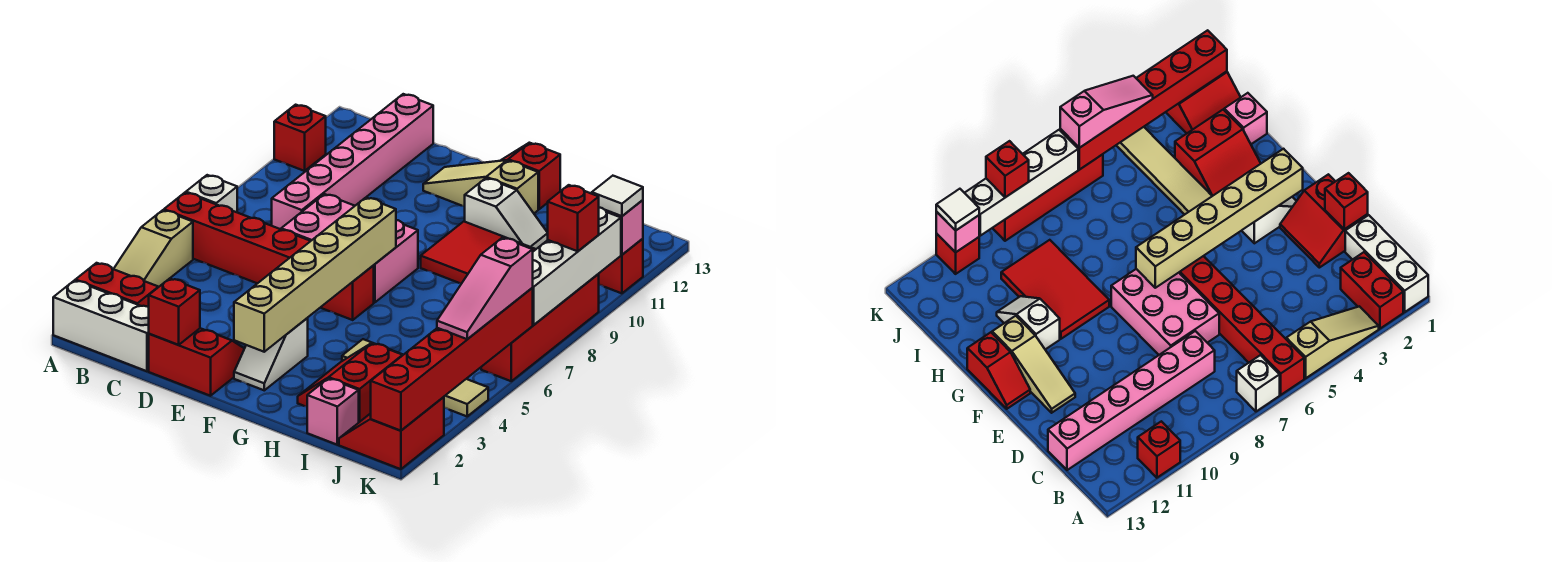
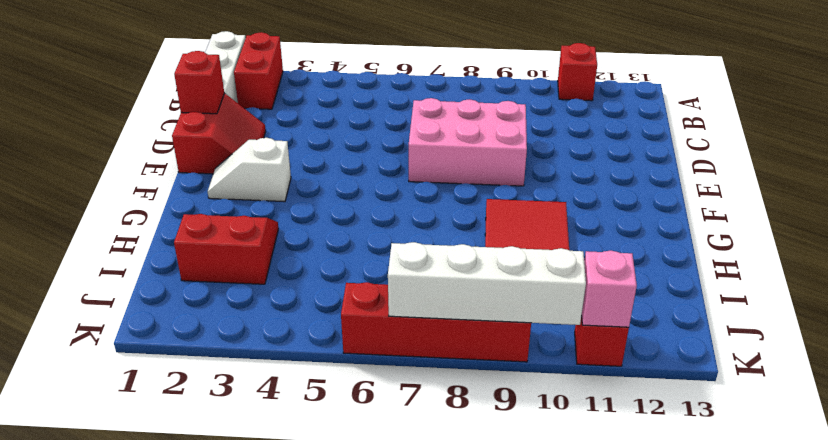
pink 2x3 brick [409,98,527,186] -> pink 2x3 brick turned to [281,194,418,303]
none -> tan 1x3 slope [114,210,193,287]
none -> red 1x6 brick [164,193,374,320]
none -> white 1x1 brick [186,175,237,212]

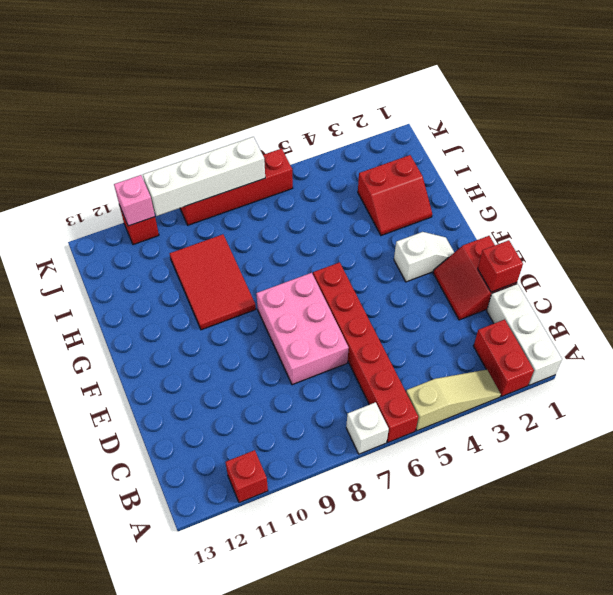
none -> pink 1x6 brick [272,94,433,229]
none -> tan 1x3 slope [423,160,538,213]
none -> red 1x2 slope [500,143,560,209]

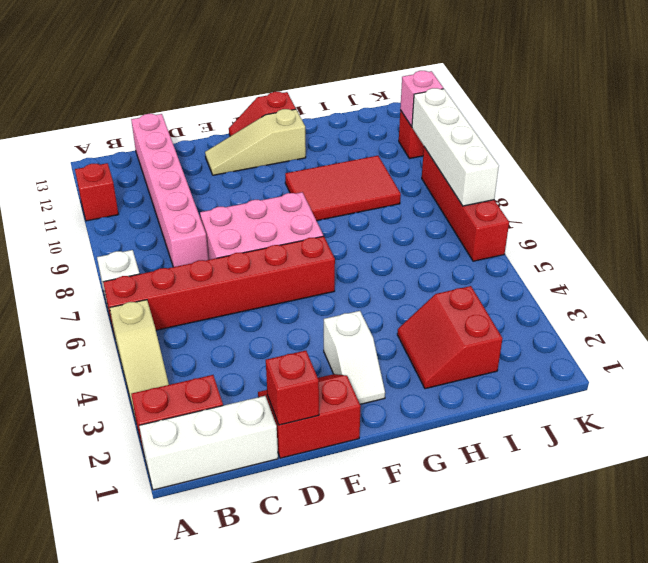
none -> white 1x2 slope [465,178,548,249]
none -> tan 1x4 tile [342,339,488,416]
none -> pink 1x1 brick [307,378,359,445]

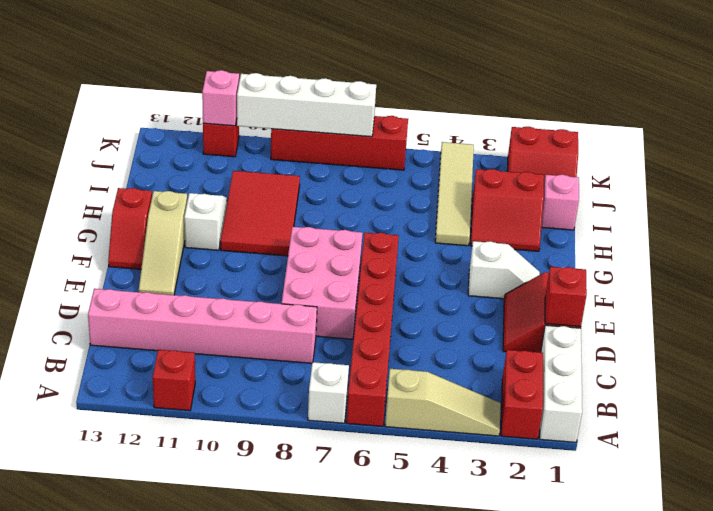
none -> tan 1x6 brick [234,198,396,352]
none -> red 1x6 brick [371,288,533,431]
none -> pink 1x3 slope [437,238,533,339]

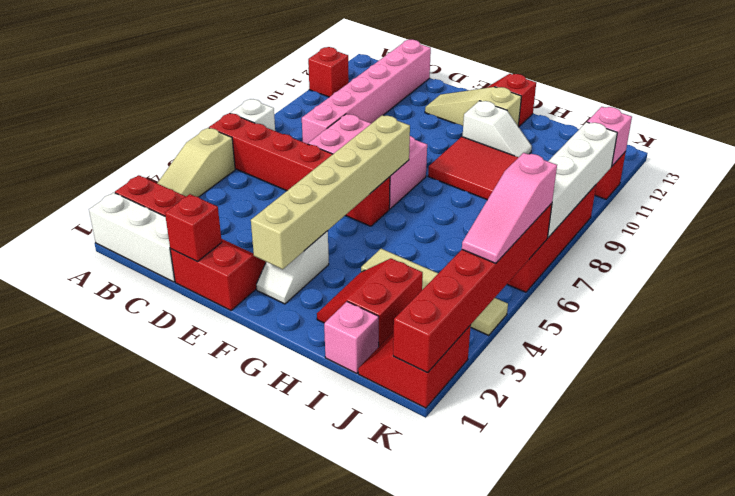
none -> red 1x1 brick [548,185,599,251]
none -> white 1x1 tile [592,176,643,216]

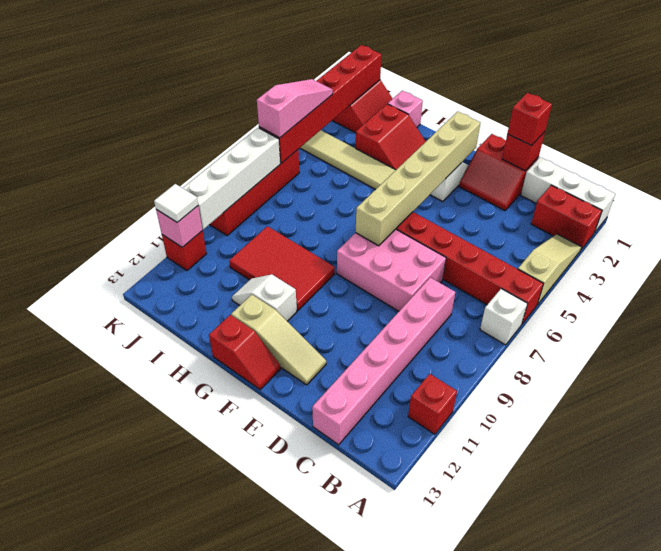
red 1x1 brick [507,93,552,146] -> red 1x1 brick moved to [548,185,599,251]

